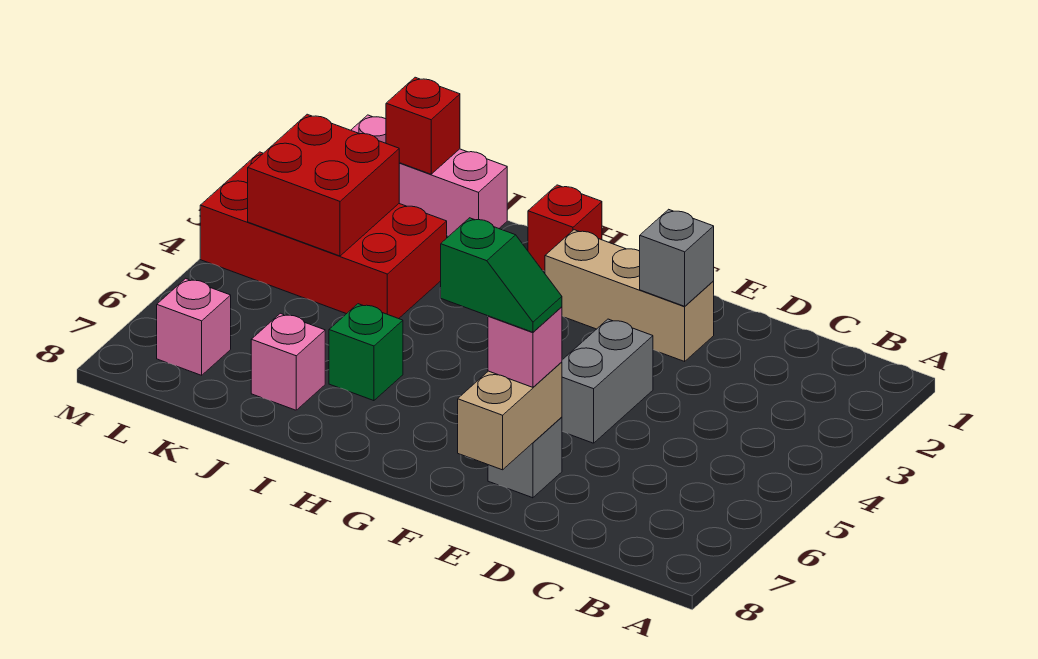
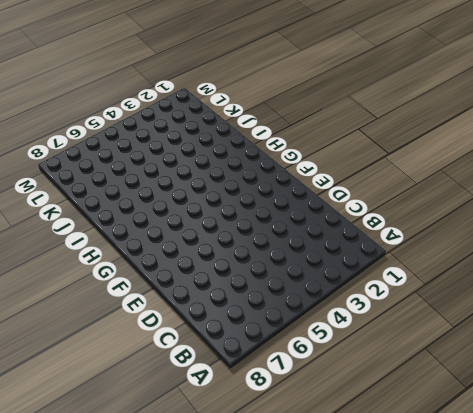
none -> tan 1x3 brick [545,230,714,361]
none -> grey 1x2 brick [562,319,653,443]
none -> grey 1x1 brick [488,417,562,498]

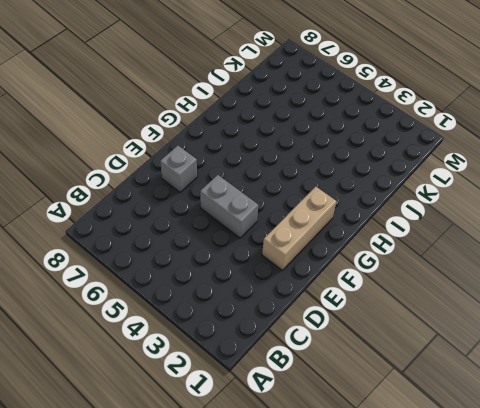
none -> red 1x1 brick [528,185,602,271]
none -> green 1x1 brick [329,304,403,401]
none -> pink 1x3 brick [351,115,507,236]

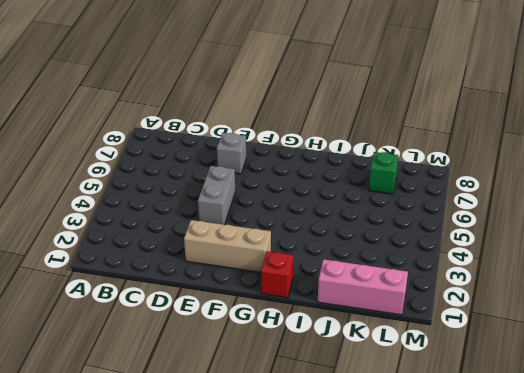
green 1x1 brick [369,152,398,194] -> green 1x1 brick moved to [329,304,403,401]
none -> red 2x4 brick [200,152,447,319]
none -> pink 1x1 brick [251,313,325,410]
none -> pink 1x1 brick [157,278,231,375]

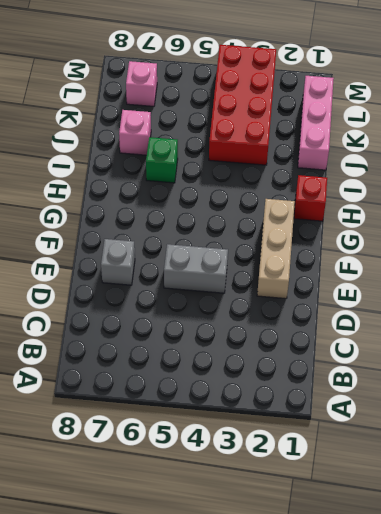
none -> grey 1x1 brick [640,209,714,306]
none -> tan 1x2 brick [458,362,562,470]
none -> red 1x1 brick [386,77,460,174]

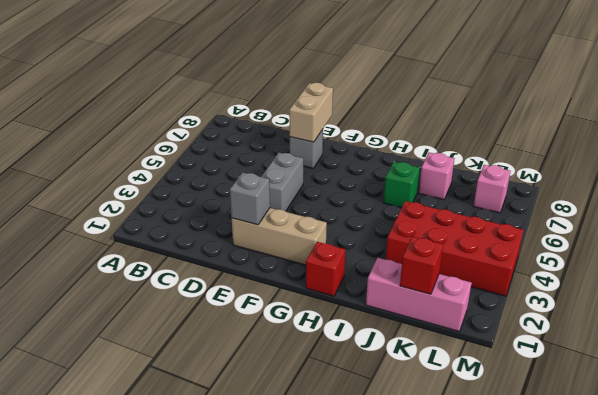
none -> red 2x2 brick [248,114,399,256]
none -> pink 1x1 brick [488,307,562,387]
none -> green 1x2 slope [441,218,562,332]

